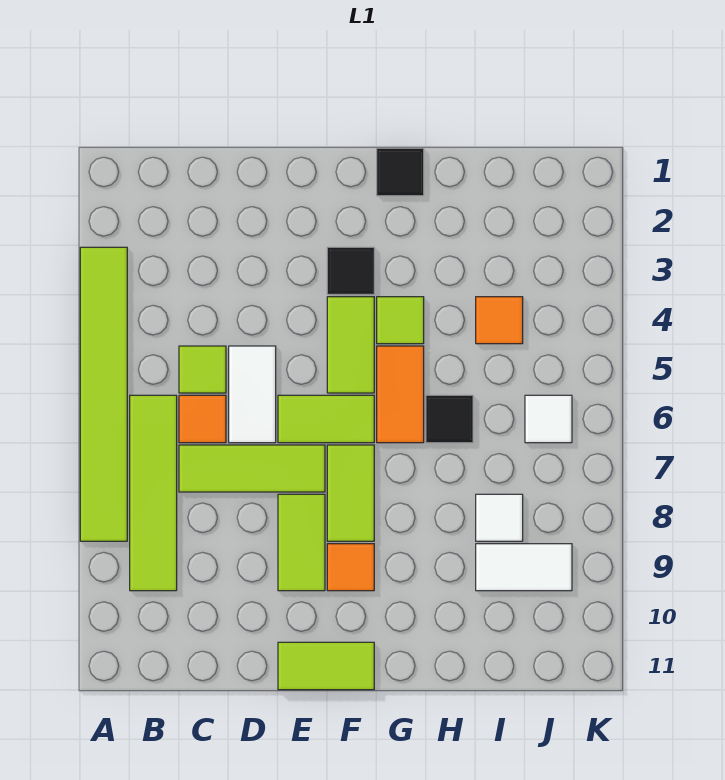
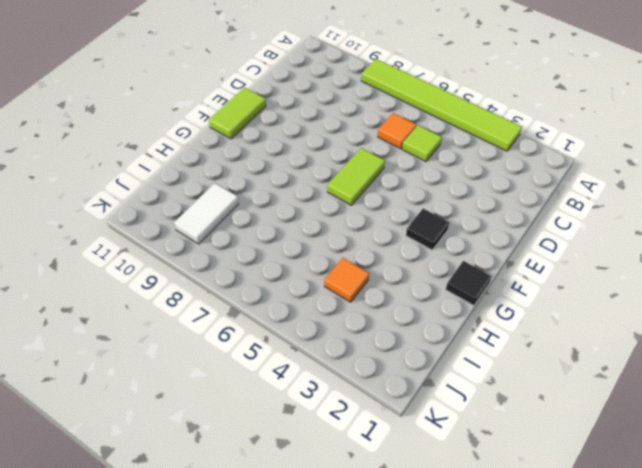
none -> lime 1x4 tile [130,395,177,591]
none -> lime 1x3 tile [179,445,325,492]
none -> white 1x2 tile [229,346,276,443]

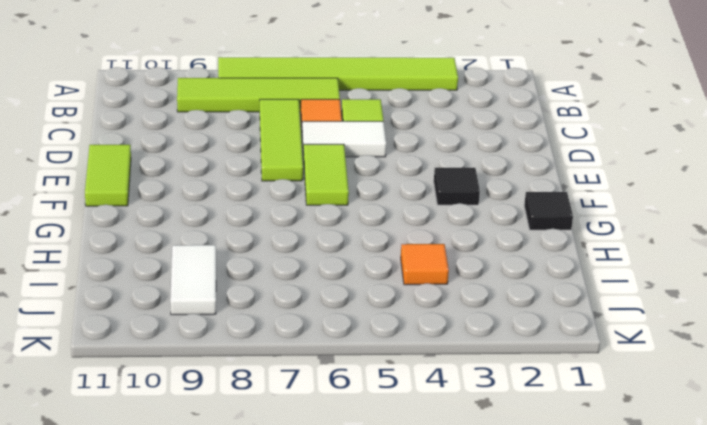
none -> lime 1x2 tile [278,494,325,591]
none -> lime 1x2 tile [327,297,374,393]
none -> lime 1x2 tile [327,445,374,541]

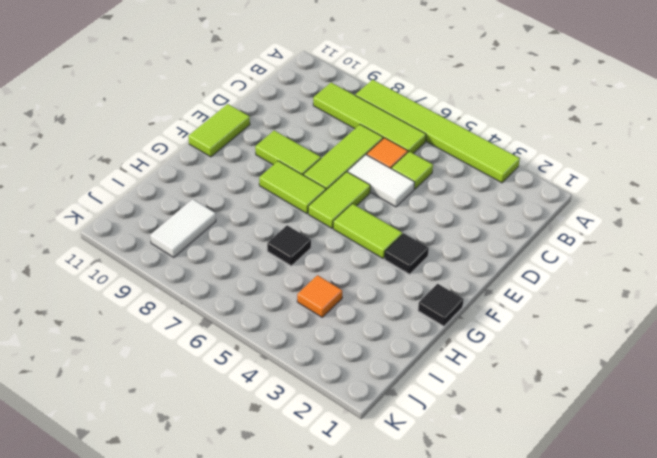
none -> orange 1x1 tile [327,544,374,591]
none -> lime 1x1 tile [377,297,424,344]
none -> orange 1x2 tile [377,346,424,443]

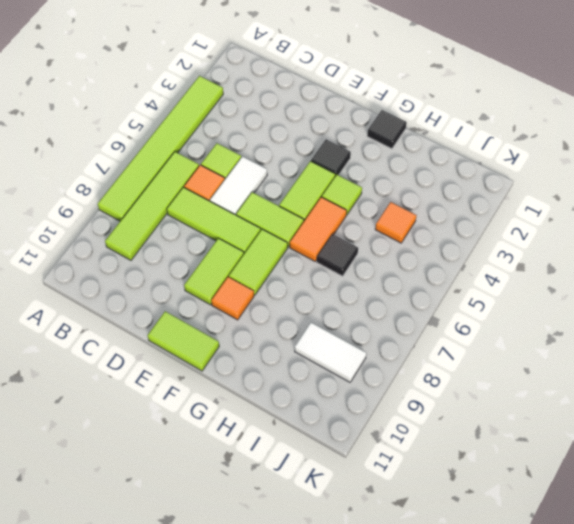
none -> white 1x1 tile [476,494,523,541]
none -> white 1x1 tile [525,395,572,443]

